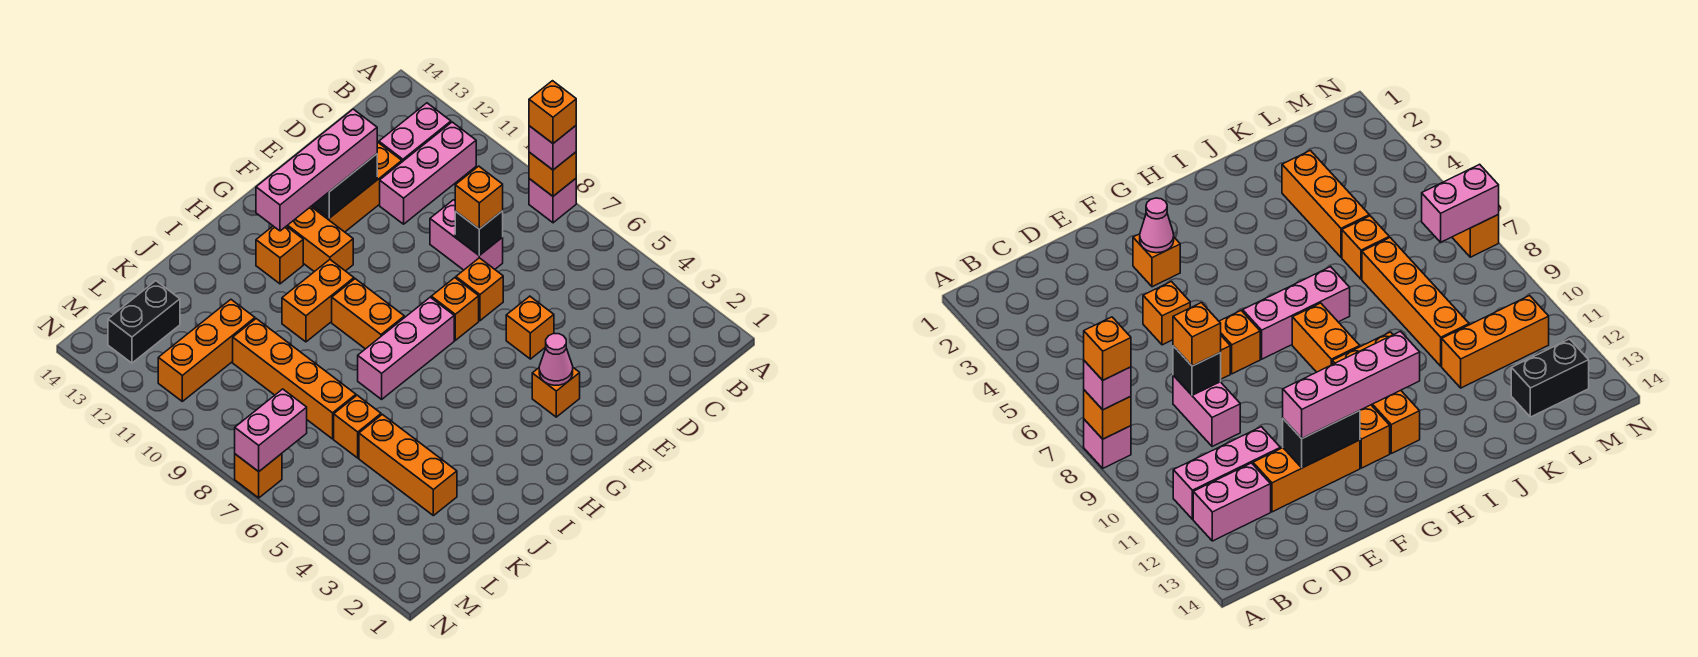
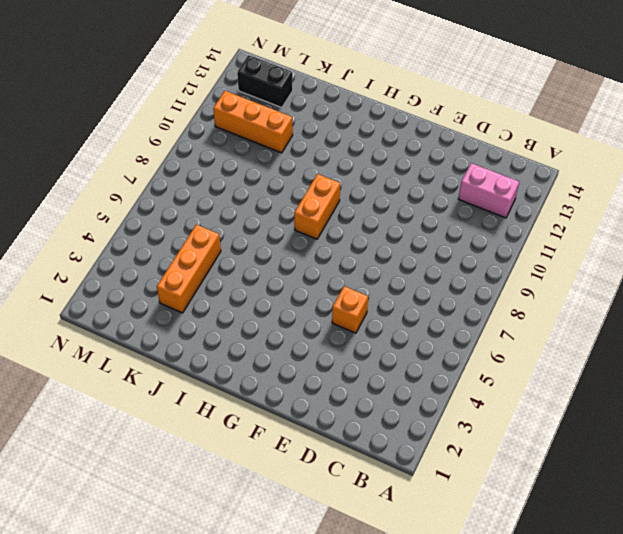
none -> pink 1x1 brick [529,179,576,223]
none -> pink 1x3 brick [380,122,476,224]
none -> pink 1x2 brick [430,200,503,270]

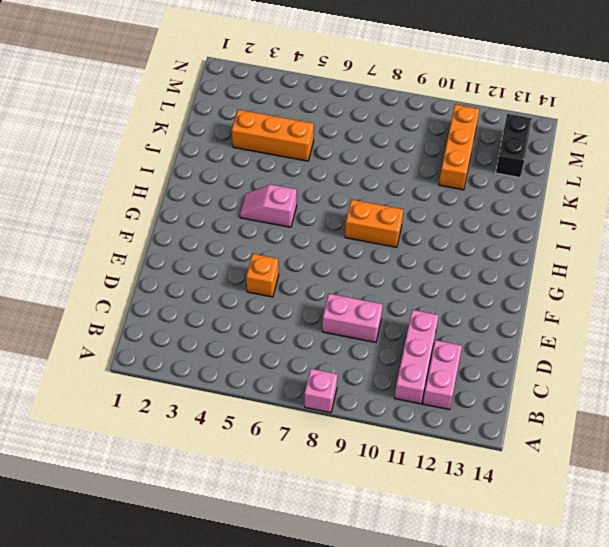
pink 1x2 slope [240,185,297,227] -> none
none -> orange 1x3 brick [311,142,402,232]
none -> orange 1x1 brick [456,258,503,321]
none -> orange 1x1 brick [532,368,580,417]

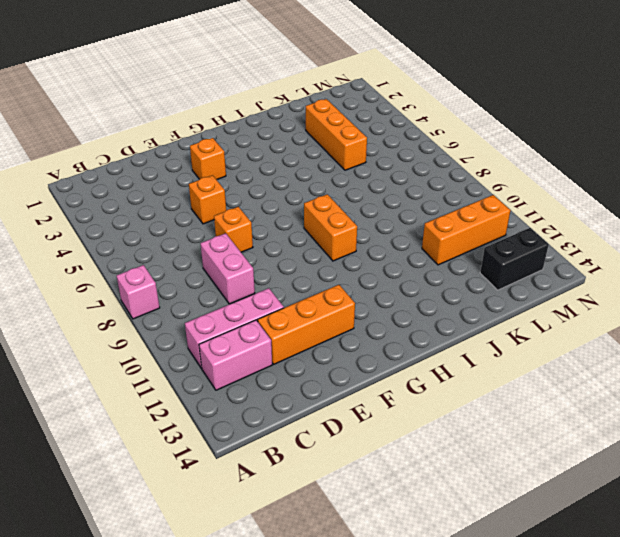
none -> orange 1x1 brick [431,278,479,340]
none -> pink 1x3 brick [358,297,454,399]
none -> orange 1x2 brick [287,207,353,272]

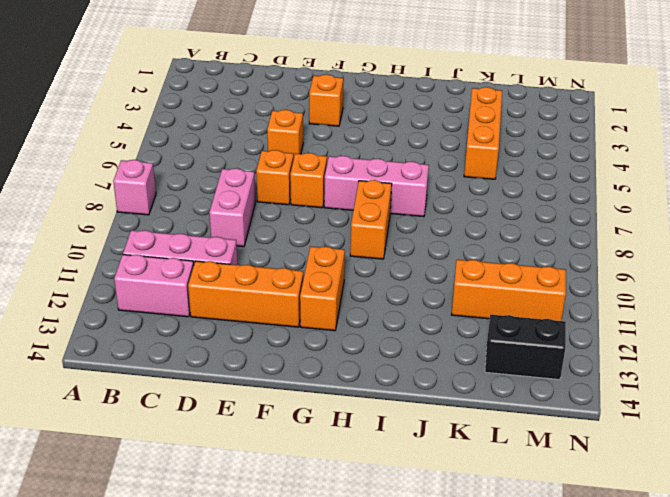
none -> orange 1x2 brick [282,260,354,342]
none -> orange 1x1 brick [256,226,303,284]
none -> orange 1x1 brick [334,395,381,458]

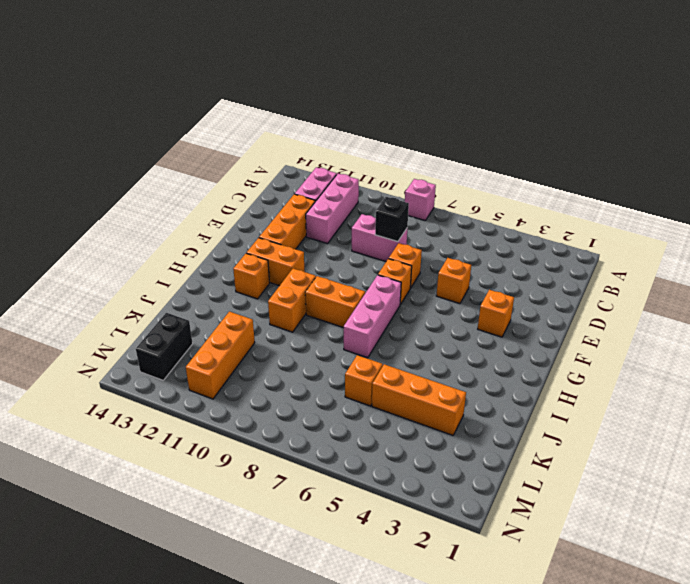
none -> orange 1x4 brick [233,319,356,439]
none -> orange 1x1 brick [235,454,282,498]
none -> orange 1x1 brick [529,152,576,196]

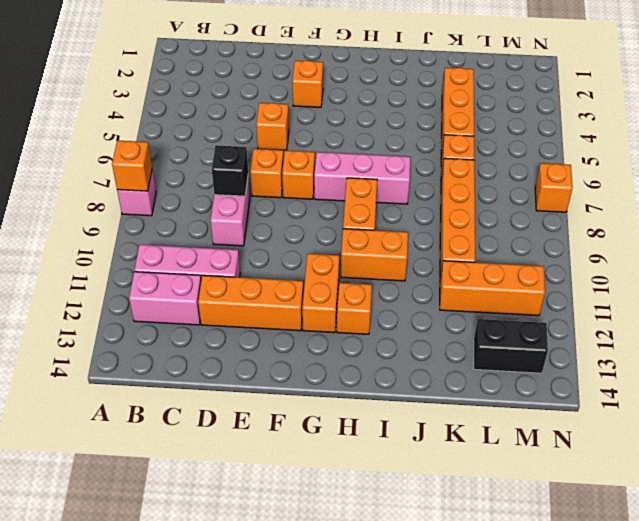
none -> black 1x2 brick [312,154,377,218]
none -> pink 1x1 cone [539,334,573,385]
none -> pink 1x2 brick [235,389,307,472]

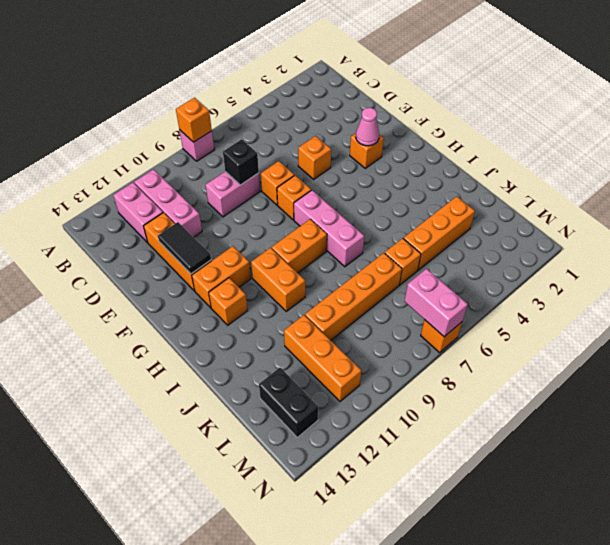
black 1x2 tile [158,222,211,274] -> black 1x2 brick [312,154,377,218]
none -> pink 1x1 brick [529,126,576,170]
none -> orange 1x1 brick [455,166,503,229]
none -> pink 1x4 brick [256,109,377,231]

